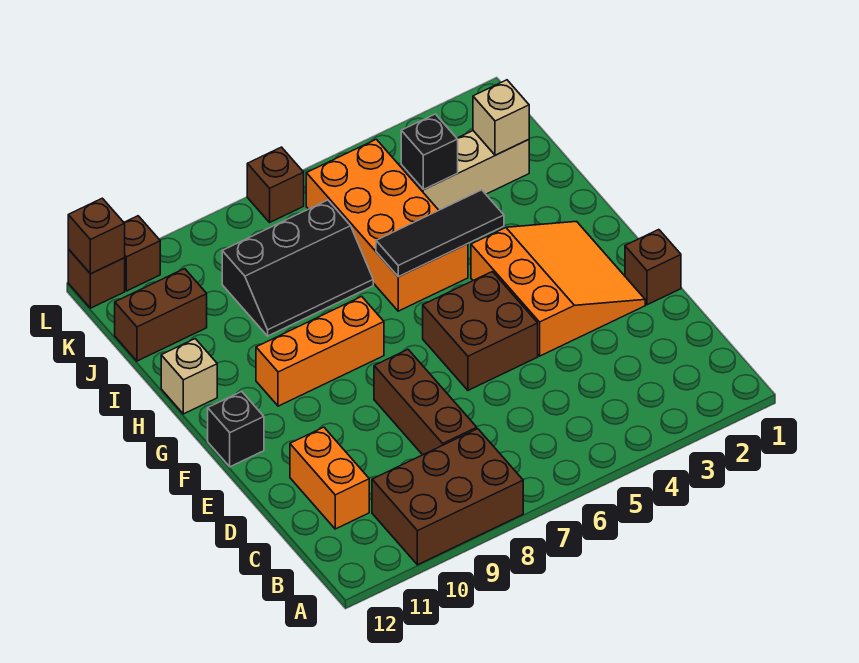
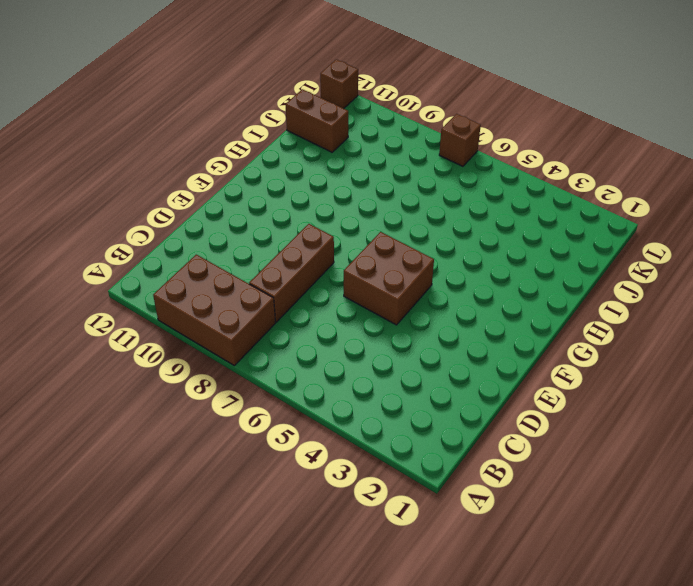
none -> orange 1x2 brick [290,427,369,529]
none -> brown 1x1 brick [625,230,681,305]
none -> orange 3x3 slope [471,221,645,356]

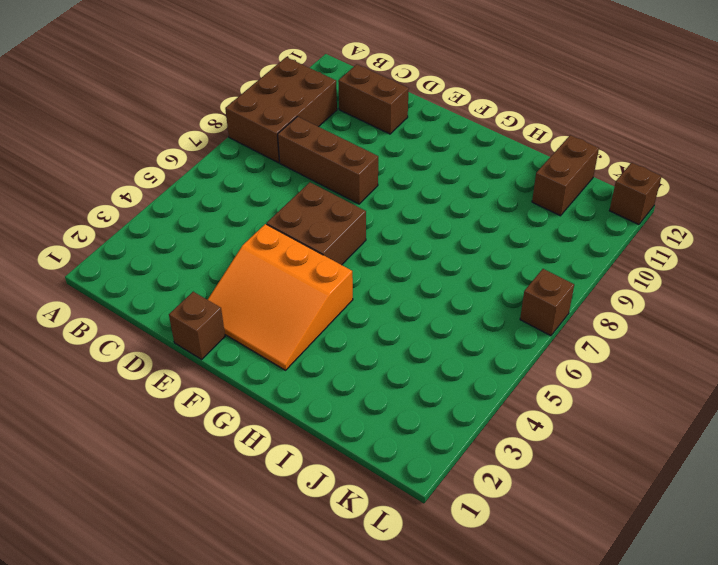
brown 1x2 brick [338,64,409,134] -> orange 1x2 brick [290,427,369,529]
none -> black 1x1 brick [208,391,264,467]
none -> orange 1x3 brick [256,297,384,406]
none -> orange 2x4 brick [306,139,468,311]

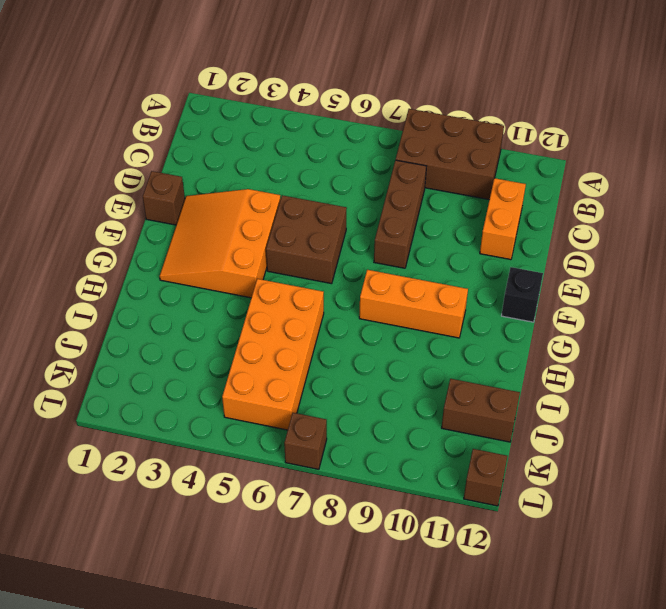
none -> tan 1x1 brick [161,339,217,414]
none -> black 2x3 slope [222,200,373,336]
none -> tan 1x3 brick [401,131,529,210]

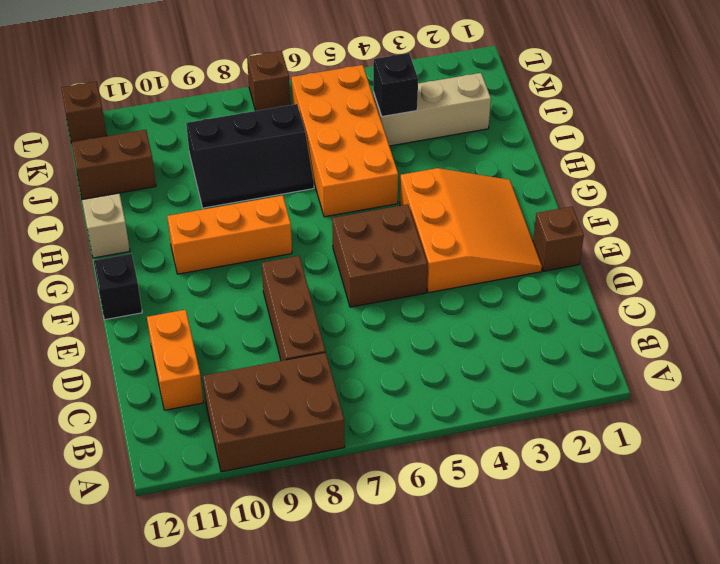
none -> brown 1x1 brick [124,216,160,291]
none -> black 1x3 tile [376,190,504,277]
none -> tan 1x1 brick [473,80,529,155]

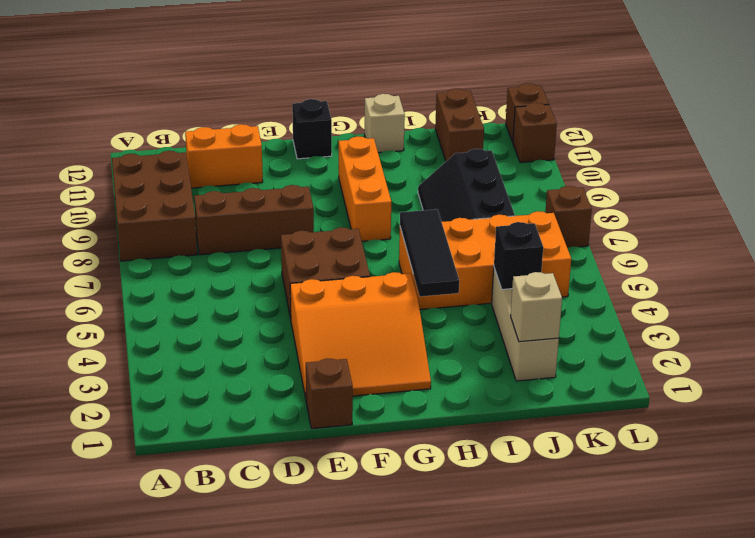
none -> brown 1x1 brick [68,198,125,274]

